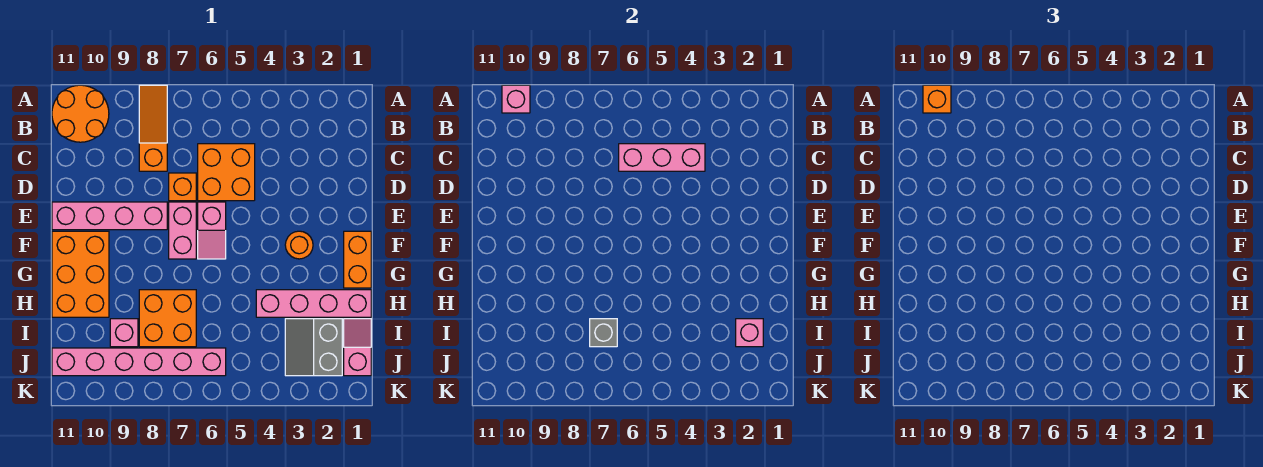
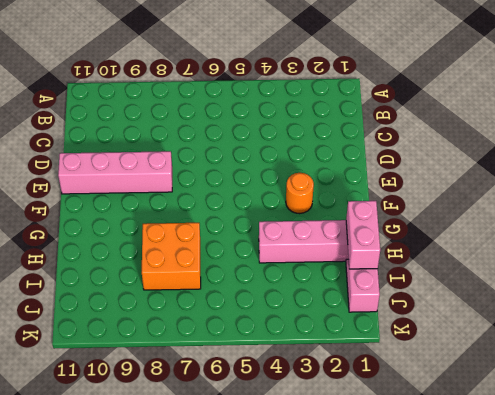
pink 1x2 brick [346,201,380,269] -> pink 1x2 brick moved to [169,202,196,259]
none -> orange 1x3 slope [139,85,167,171]
none -> orange 2x2 round brick [52,85,109,142]
none -> orange 2x2 brick [198,144,255,201]

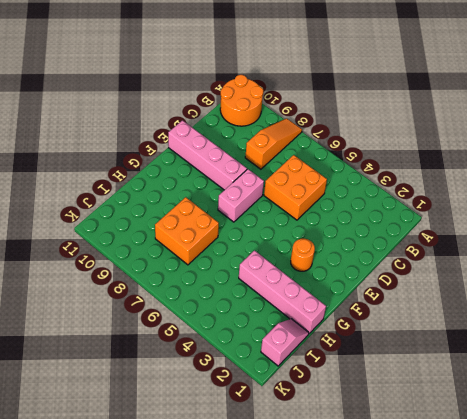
none -> orange 1x1 brick [169,173,196,201]
none -> pink 1x2 slope [198,202,226,259]
none -> orange 1x2 brick [344,231,371,288]

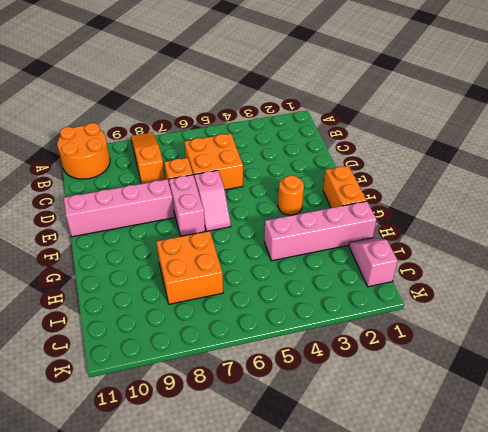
none -> orange 2x3 brick [52,231,109,317]
none -> grey 2x2 slope [285,319,342,376]
none -> pink 1x1 brick [110,319,138,347]

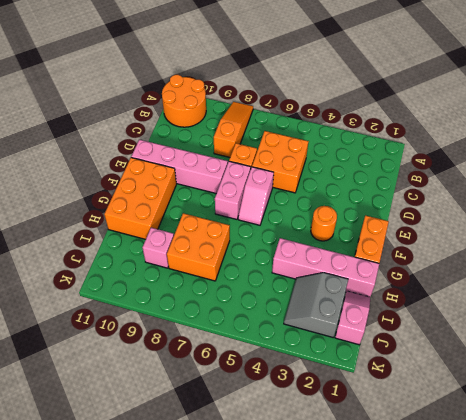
none -> pink 1x6 brick [52,348,226,376]
none -> pink 1x1 brick [502,85,530,113]
none -> pink 1x3 brick [619,144,705,171]

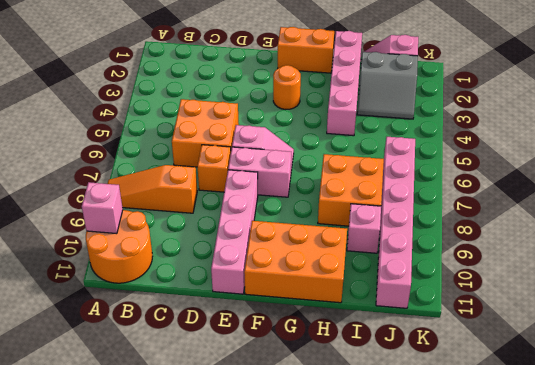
none -> pink 1x3 brick [619,144,705,171]
none -> pink 1x1 brick [736,319,763,347]
none -> grey 1x1 brick [590,319,617,347]

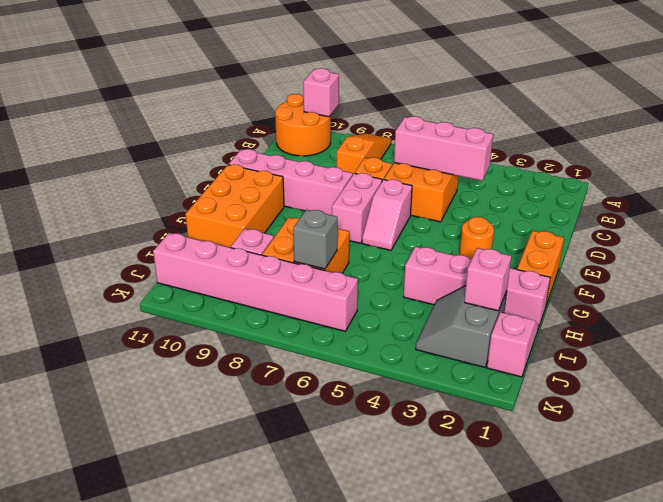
none -> orange 1x1 brick [923,85,951,113]

